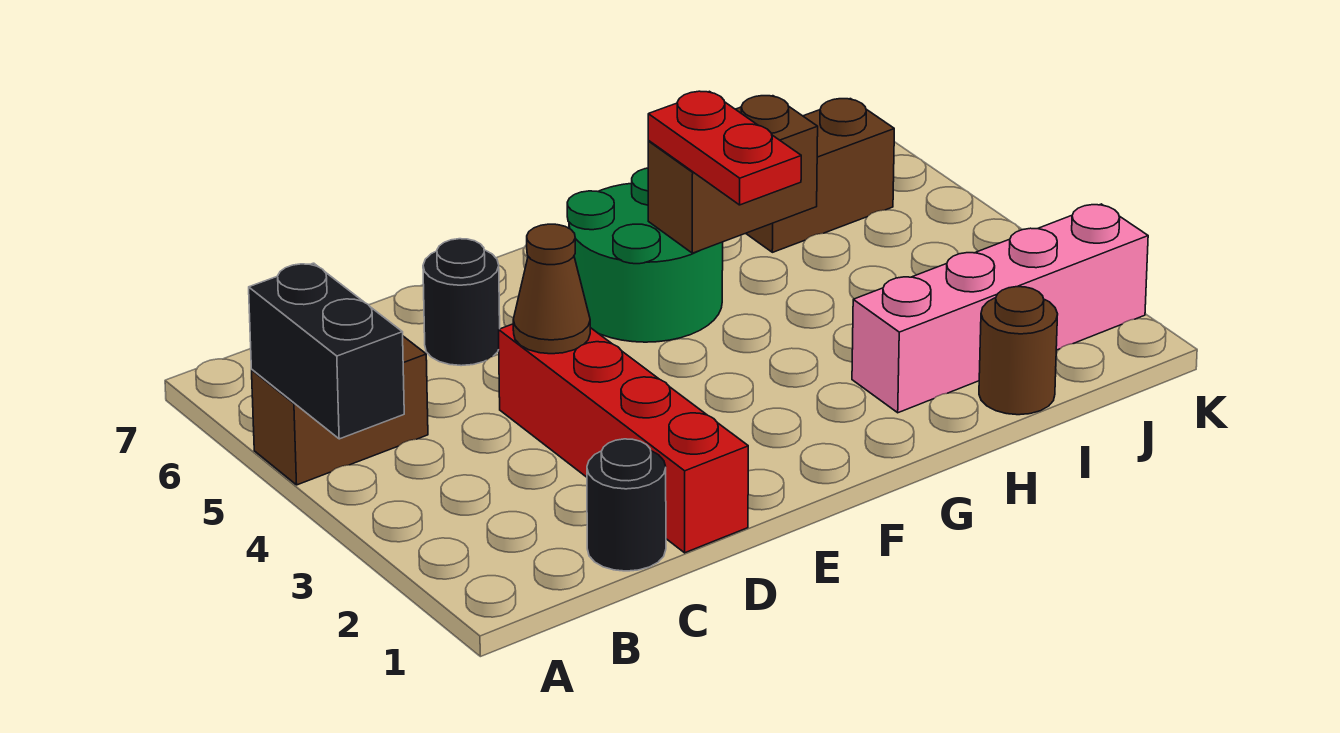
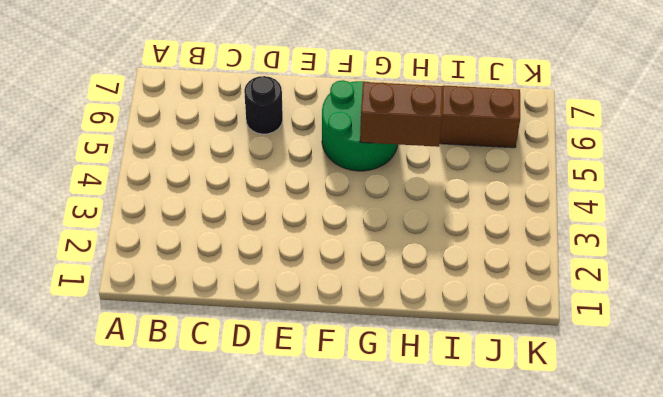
none -> brown 1x2 brick [252,336,428,485]
none -> black 1x1 round brick [587,439,666,571]
none -> red 1x4 brick [499,324,748,553]

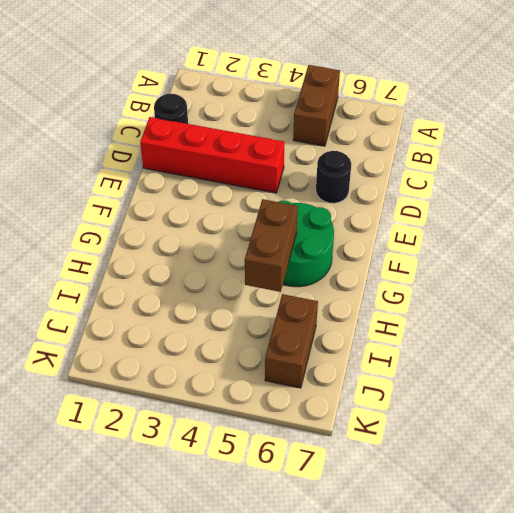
none -> pink 1x4 brick [852,204,1148,413]
none -> brown 1x1 round brick [979,287,1058,415]
none -> black 1x2 brick [249,263,404,439]

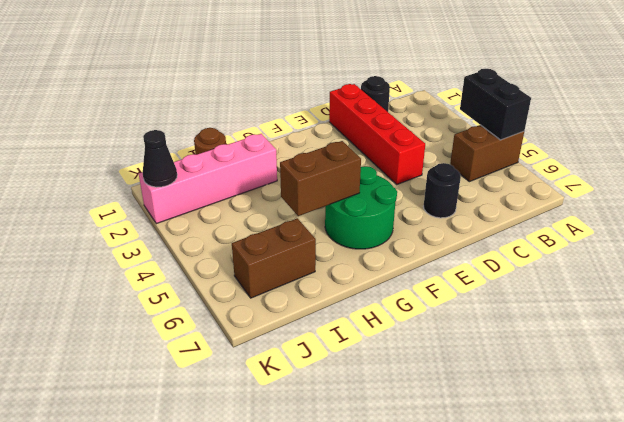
black 1x1 cone [143,130,177,187] -> none
none -> brown 1x1 cone [513,224,590,354]
none -> red 1x2 plate [648,91,801,205]

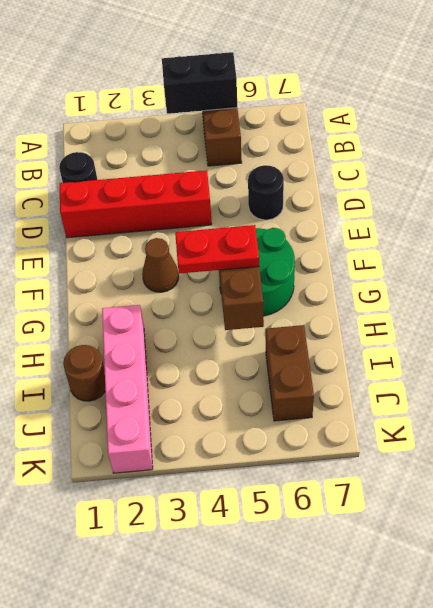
brown 1x1 cone [142,238,179,292] -> brown 1x1 cone moved to [513,224,590,354]

